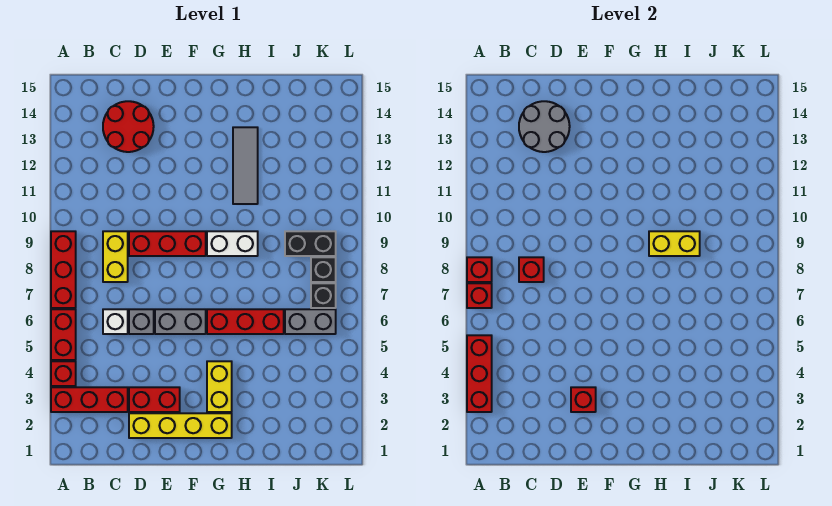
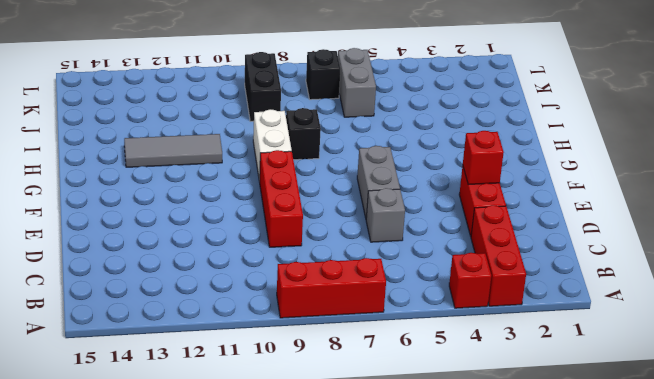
black 1x1 brick [286,108,321,160] -> black 1x1 brick moved to [311,257,336,282]
none -> red 1x2 brick [51,309,76,360]
none -> white 1x1 brick [103,309,128,334]
none -> yellow 1x2 brick [103,231,128,282]

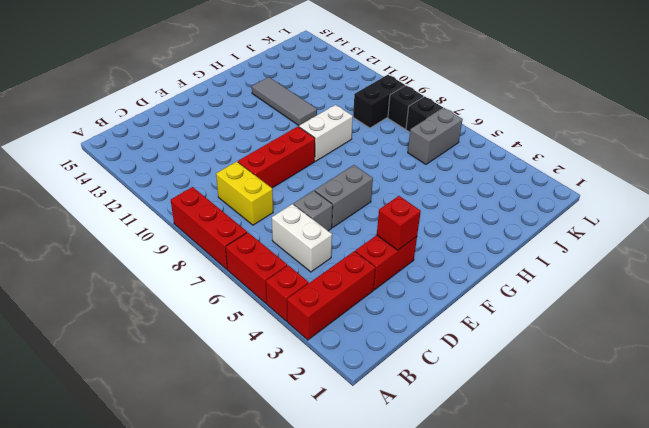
white 1x2 brick [272,204,332,272] -> white 1x1 brick [103,309,128,334]
none -> red 2x2 round brick [103,101,154,152]
none -> yellow 1x4 brick [129,413,232,438]
none -> yellow 1x2 brick [207,361,232,412]

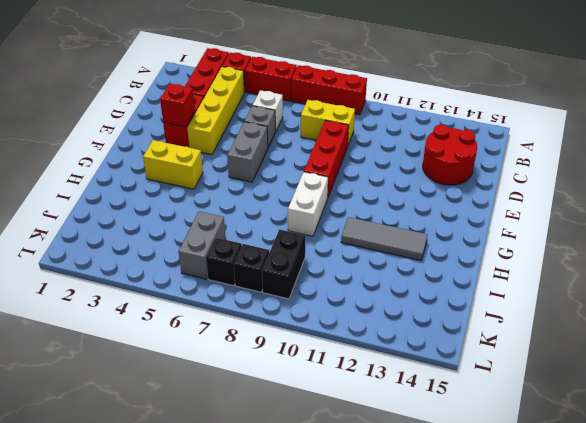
yellow 1x4 brick [187,67,244,155] -> yellow 1x4 brick moved to [129,413,232,438]
none -> red 1x3 brick [207,309,284,334]
none -> red 1x3 brick [467,335,492,412]
none -> red 1x1 brick [467,283,492,308]

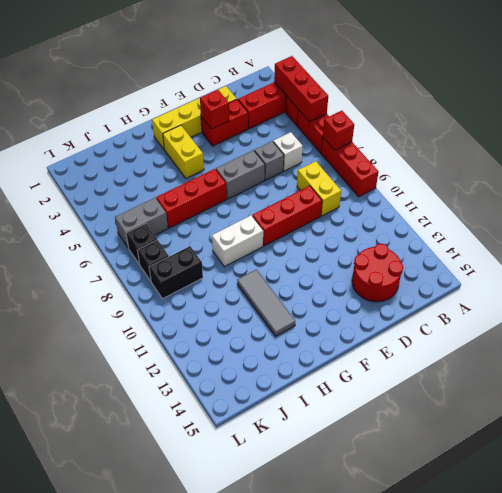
none -> red 1x1 brick [467,257,492,282]
none -> red 1x1 brick [519,257,544,282]
none -> grey 2x2 round brick [519,101,570,152]

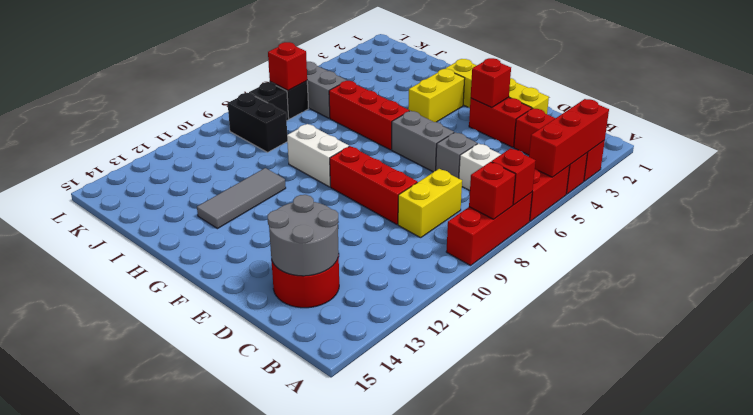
red 1x1 brick [268,42,307,90] -> red 1x1 brick moved to [519,257,544,282]
none -> yellow 1x2 brick [649,231,700,256]

